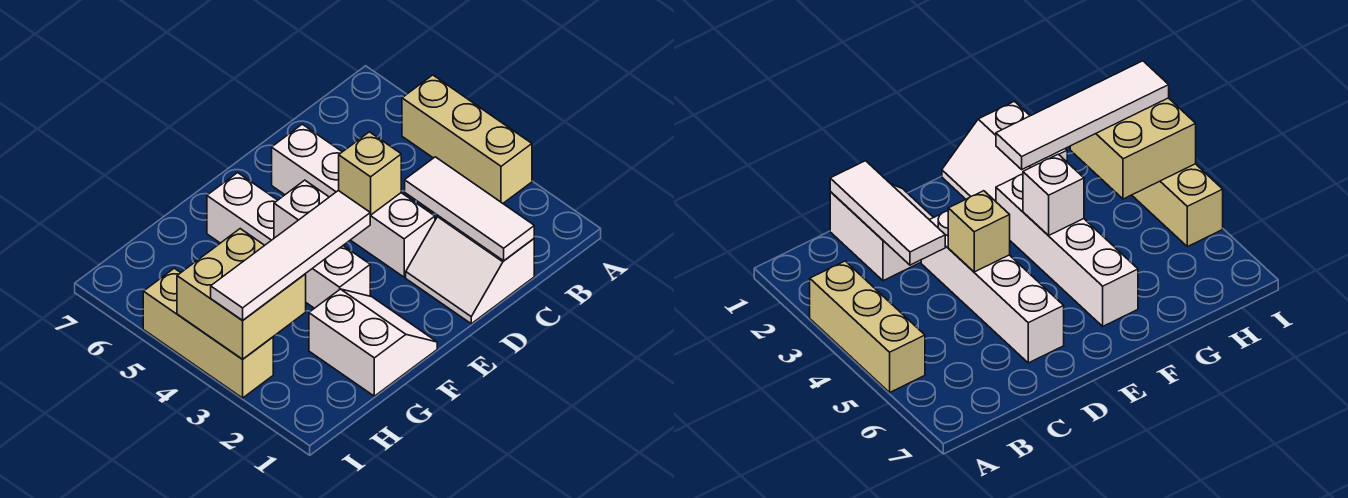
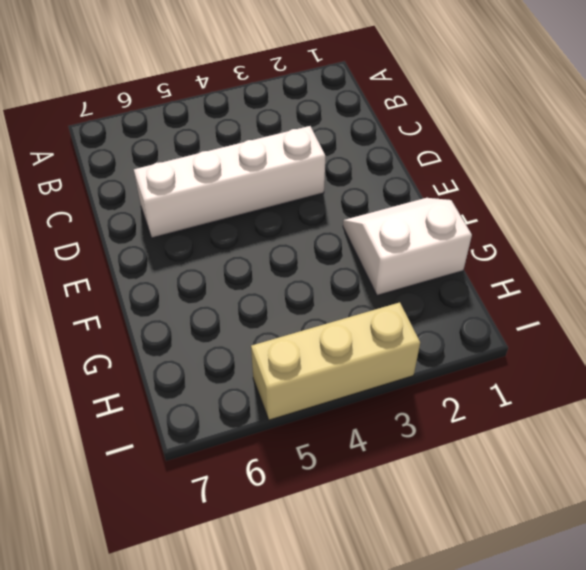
none -> tan 1x3 brick [402,75,532,203]
none -> white 2x2 slope [406,216,534,324]

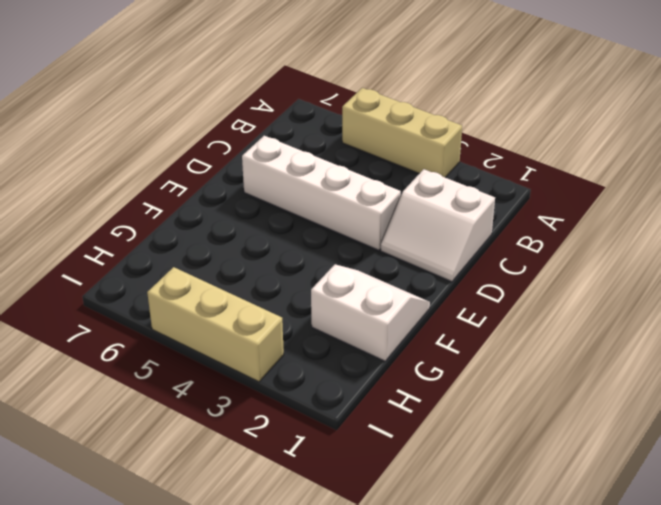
none -> white 1x4 brick [207,173,370,308]
none -> white 1x3 tile [405,157,534,261]

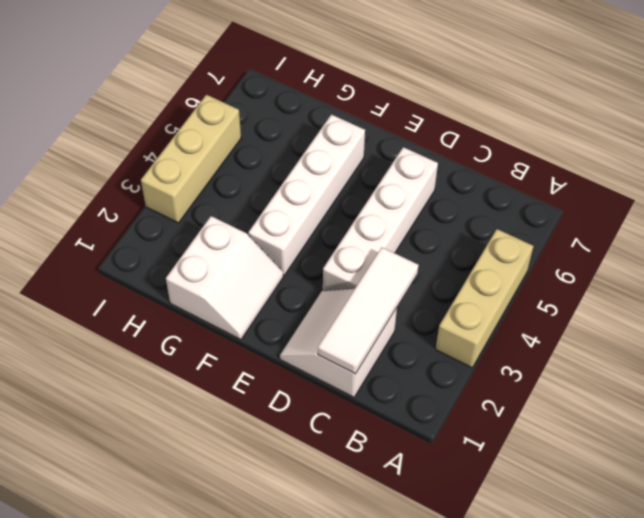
none -> tan 1x1 brick [339,132,401,215]
none -> white 1x1 brick [274,180,329,238]

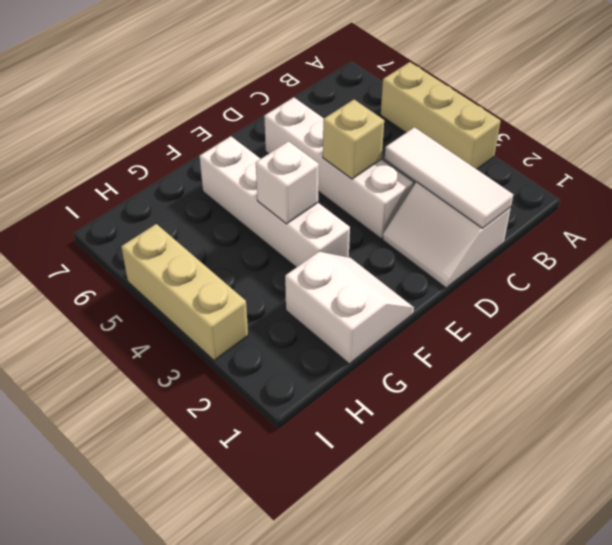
none -> tan 2x2 brick [177,229,306,359]
none -> white 1x4 tile [211,191,370,321]

